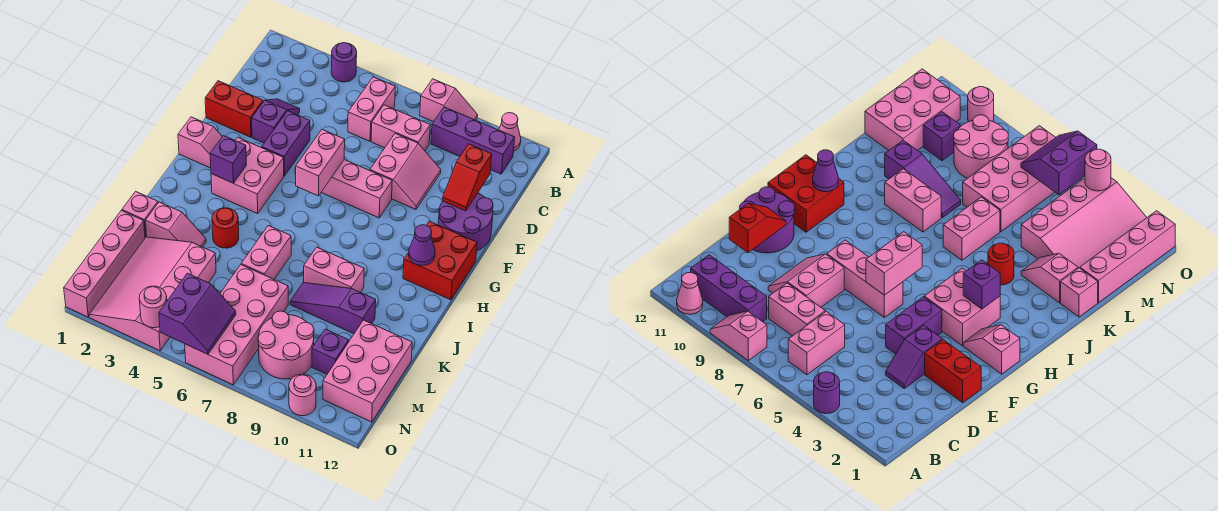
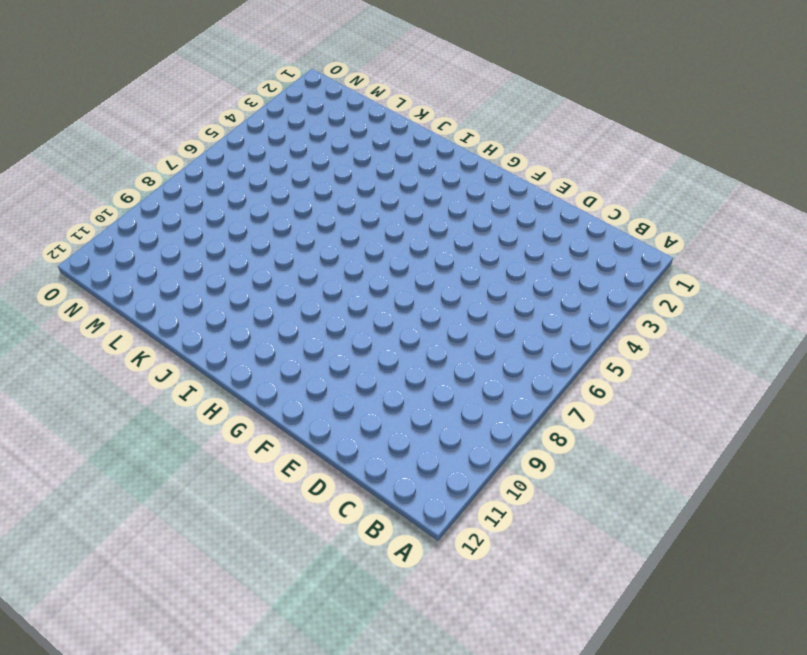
none -> purple 1x1 round brick [331,43,357,82]
none -> pink 1x2 slope [420,79,478,122]
none -> pink 1x1 cone [499,113,521,151]
none -> pink 1x2 brick [348,77,395,141]

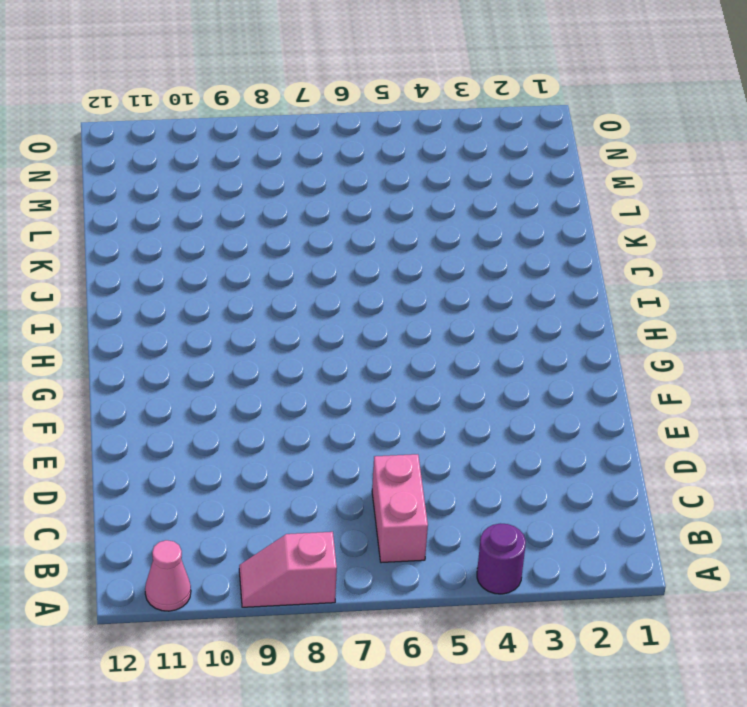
none -> purple 1x3 brick [431,107,515,174]
none -> pink 1x2 brick [371,105,430,150]
none -> purple 1x2 slope [252,99,300,143]
none -> pink 2x2 slope [370,133,441,209]

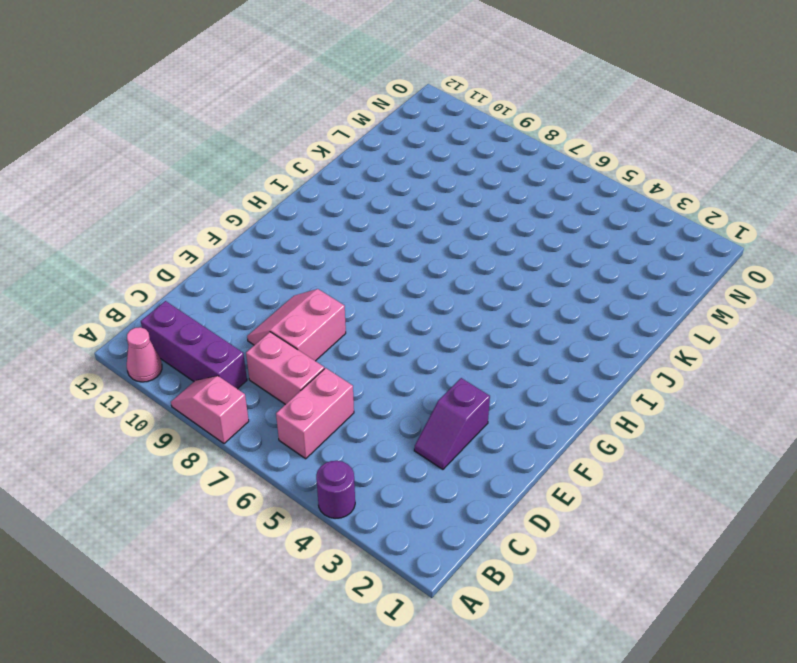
none -> red 1x2 brick [205,81,263,137]
none -> purple 1x2 brick [262,111,310,176]
none -> purple 2x2 round brick [438,193,493,251]
none -> pink 1x3 brick [321,160,392,218]

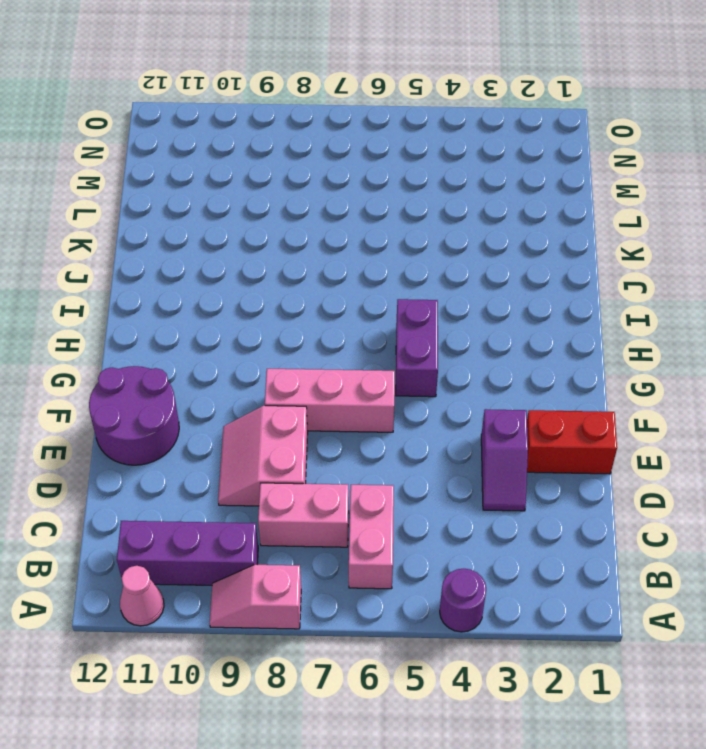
purple 1x2 brick [396,299,438,397] -> purple 1x2 brick moved to [262,111,310,176]
none -> pink 1x2 slope [178,117,222,168]
none -> pink 2x2 brick [211,137,284,214]
none -> red 2x2 brick [403,221,477,300]
none -> red 1x1 round brick [212,208,239,248]

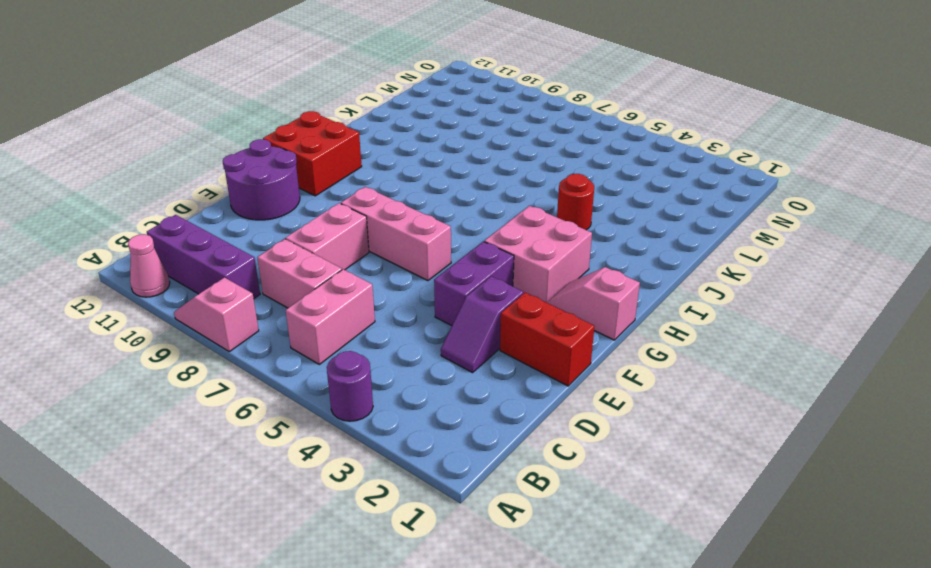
none -> pink 1x2 brick [241,226,291,279]
none -> pink 1x2 brick [304,247,364,292]
none -> pink 1x1 brick [122,191,158,238]
none -> pink 1x2 slope [146,202,206,247]

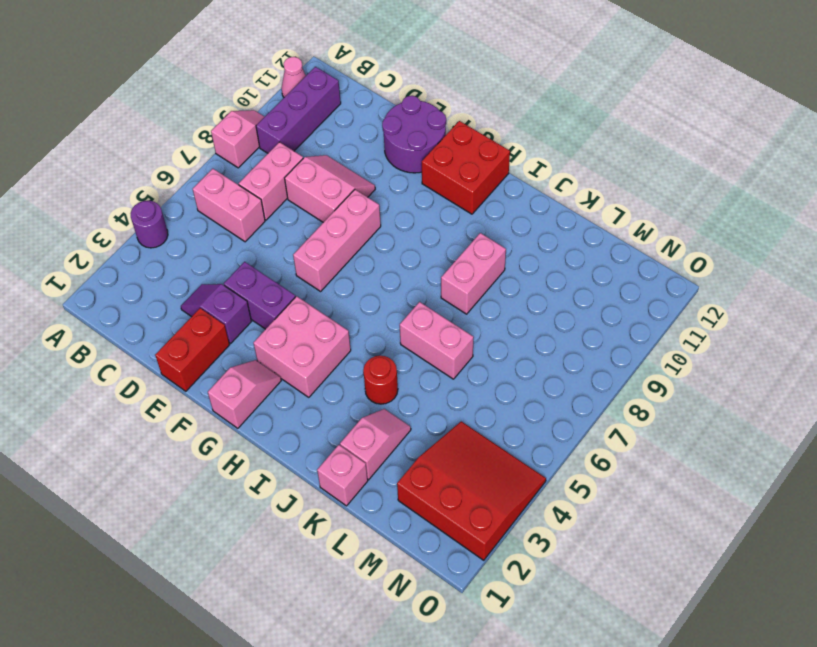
red 3x3 slope [397,421,546,560] -> pink 3x4 slope [89,237,216,351]
none -> purple 1x3 slope [290,282,376,334]
none -> pink 1x4 brick [64,210,145,317]
none -> pink 2x4 brick [185,265,288,385]
none -> pink 2x3 brick [323,320,412,422]

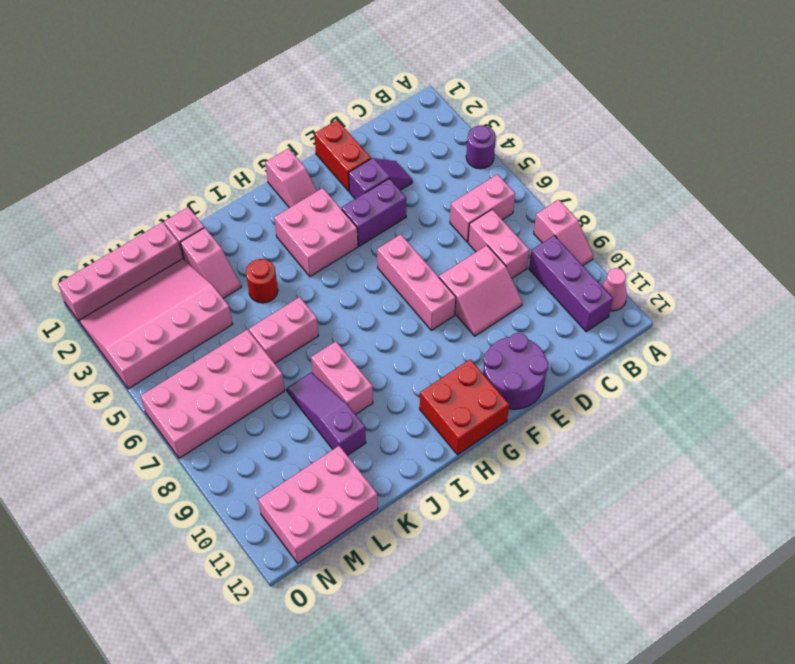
none -> pink 2x2 round brick [258,311,314,379]
none -> purple 1x1 brick [312,329,349,374]
none -> pink 1x1 round brick [289,374,316,416]
none -> red 1x2 slope [443,144,492,211]

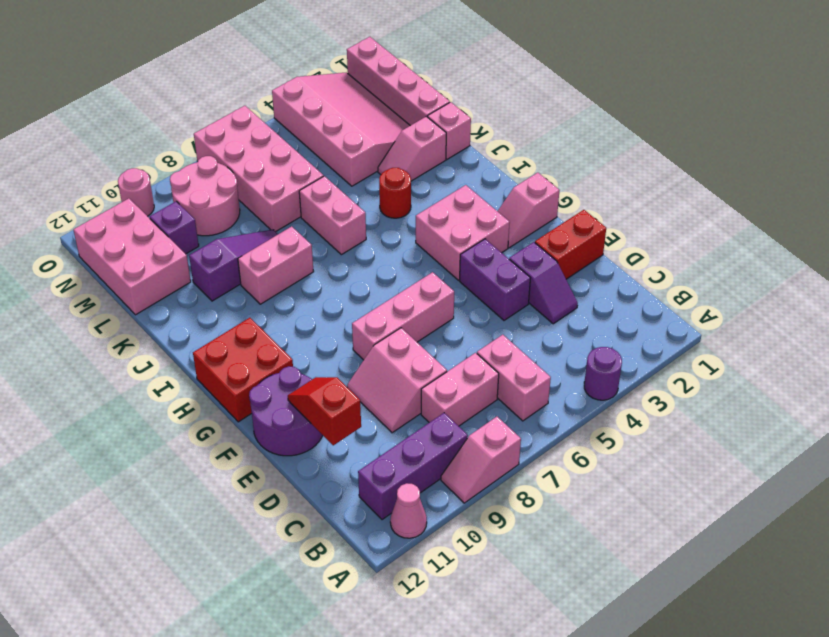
none -> pink 1x2 brick [296,129,345,196]
none -> purple 1x1 brick [210,136,246,183]
none -> purple 1x1 cone [409,225,435,265]
none -> purple 2x2 slope [159,273,236,354]

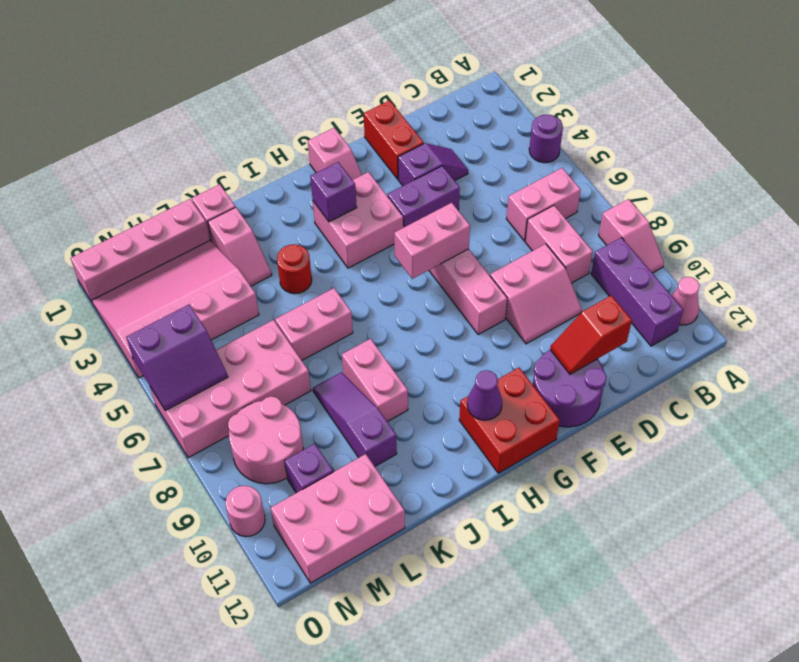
none -> pink 1x1 round brick [139,286,167,328]

